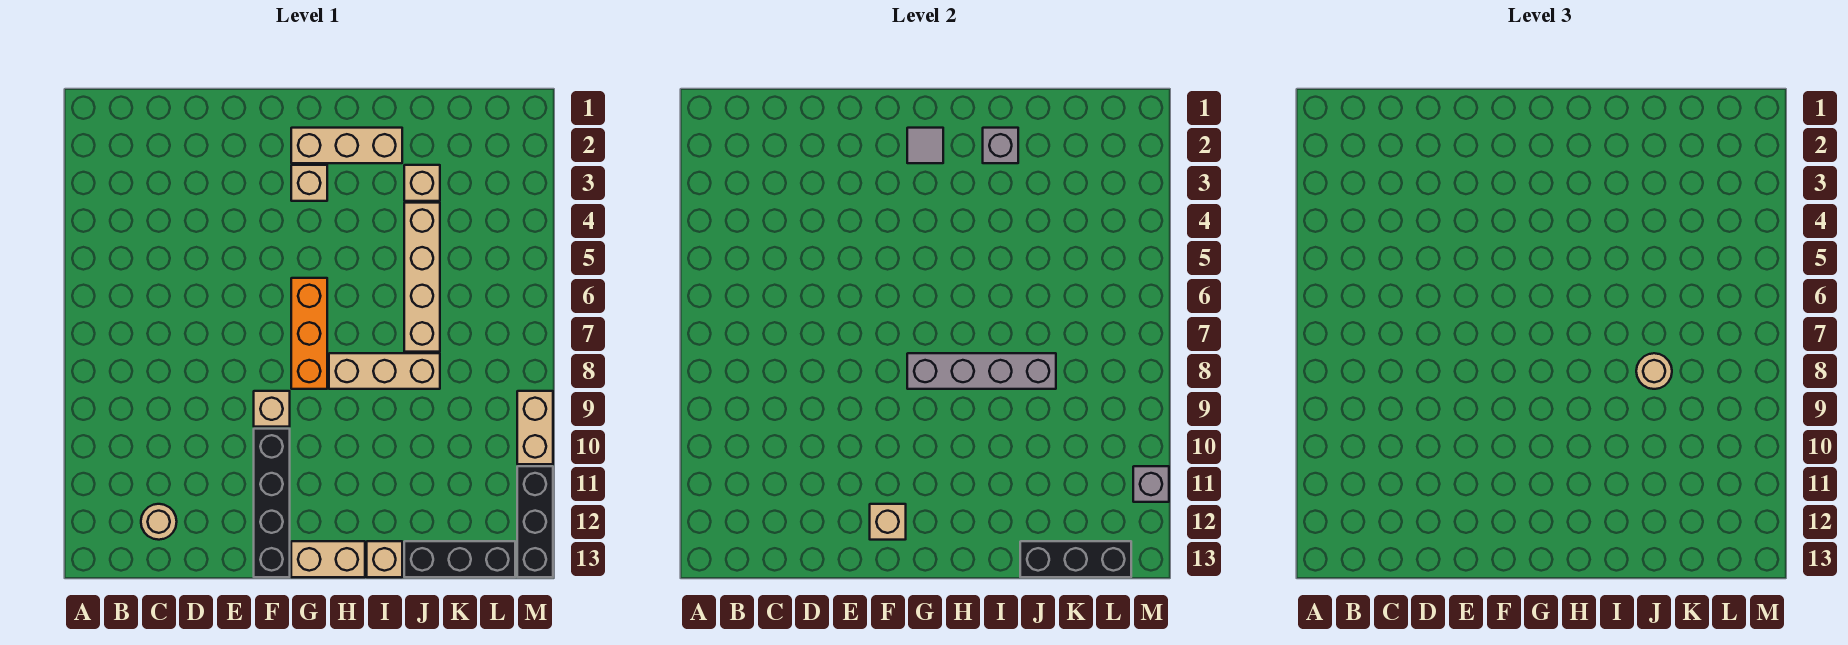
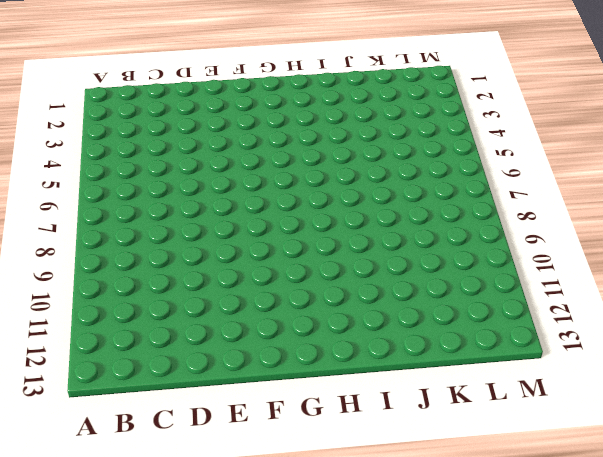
none -> tan 1x1 round brick [141,504,177,540]
none -> tan 1x1 brick [254,391,290,427]
none -> black 1x4 brick [254,429,290,577]

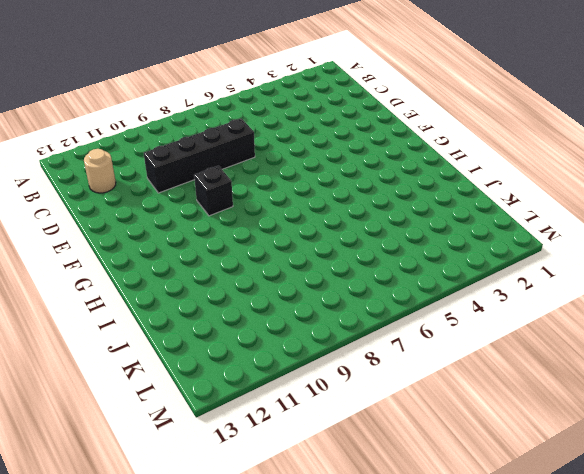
black 1x4 brick [144,118,255,193] -> black 1x4 brick moved to [254,429,290,577]
black 1x1 brick [194,166,233,216] -> tan 1x1 brick [254,391,290,427]
none -> tan 1x3 brick [291,128,402,163]
none -> tan 1x1 brick [291,165,327,201]
none -> orange 1x3 brick [291,278,327,389]

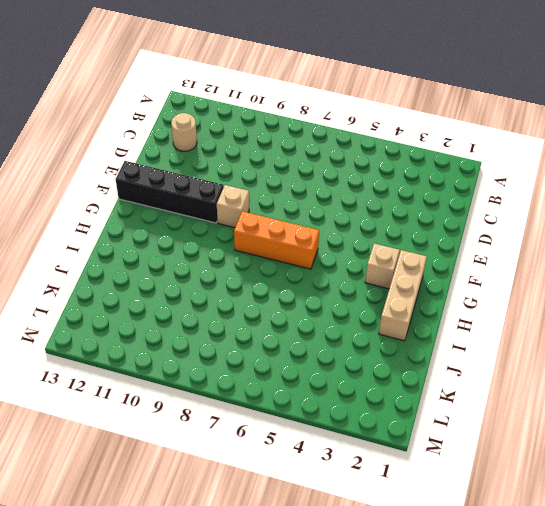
none -> tan 1x2 brick [291,541,365,577]
none -> tan 1x3 brick [329,353,440,389]
none -> tan 1x1 brick [367,541,402,577]

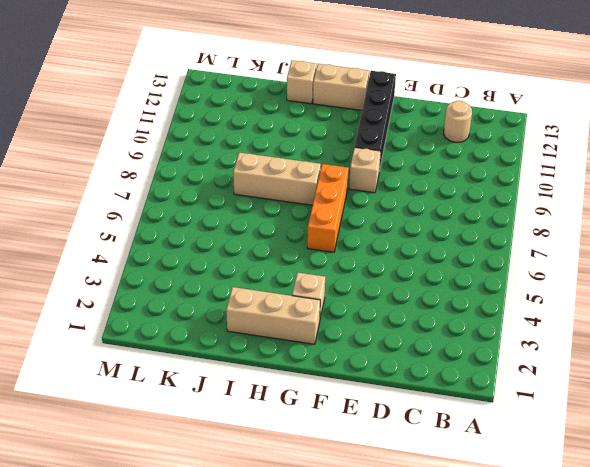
none -> tan 1x1 brick [404,165,440,201]
none -> tan 1x4 brick [404,203,440,352]
none -> black 1x3 brick [404,541,515,577]

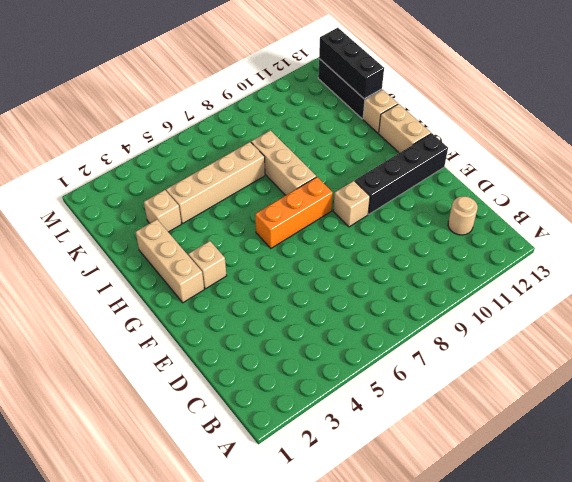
none -> tan 1x2 brick [517,391,553,464]
none -> black 1x3 brick [517,466,553,577]
none -> tan 1x1 brick [870,504,906,540]

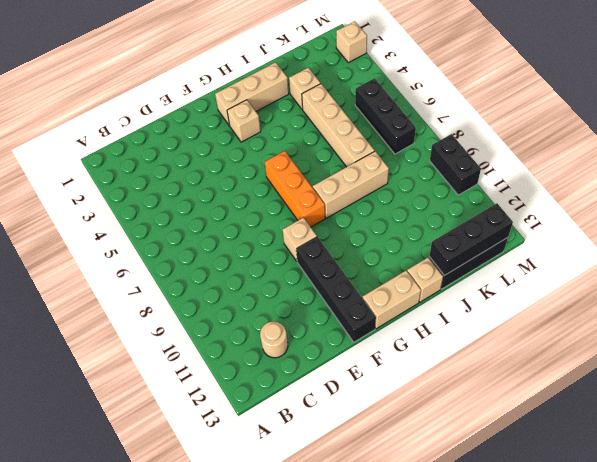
black 1x3 brick [355,78,416,154] -> black 1x3 brick moved to [517,466,553,577]
tan 1x1 brick [336,21,367,63] -> tan 1x1 brick moved to [870,504,906,540]
black 1x2 brick [430,134,481,195] -> tan 1x2 brick [517,391,553,464]
none -> grey 1x1 tile [907,128,943,163]
none -> grey 1x4 brick [907,353,1056,389]
none -> grey 1x1 brick [983,128,1018,163]

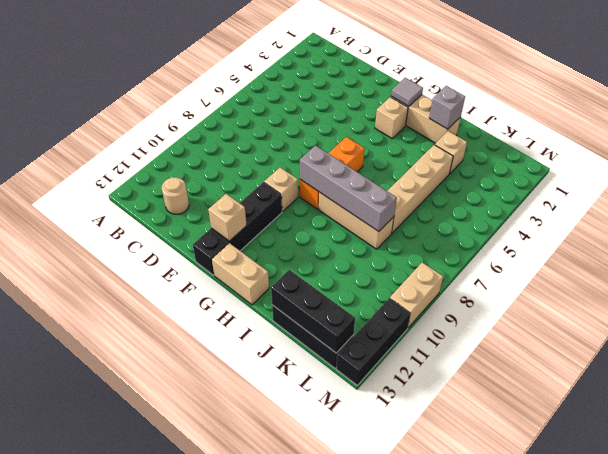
none -> tan 1x1 brick [367,541,402,577]
none -> grey 1x1 brick [1133,466,1169,502]
none -> tan 1x1 round brick [1636,353,1672,389]

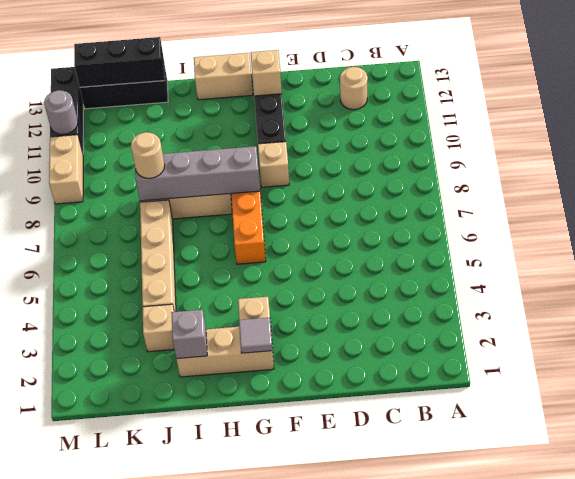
grey 1x1 round brick [44,90,78,134] -> grey 1x1 brick [1133,466,1169,502]
none -> tan 1x1 brick [367,541,402,577]

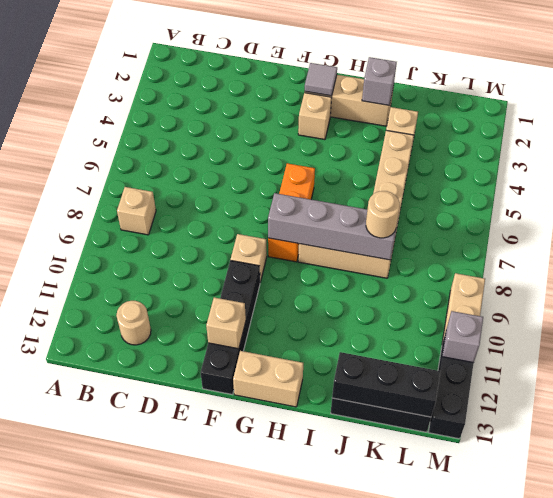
tan 1x1 brick [117,187,156,235] -> tan 1x1 brick moved to [367,541,402,577]

